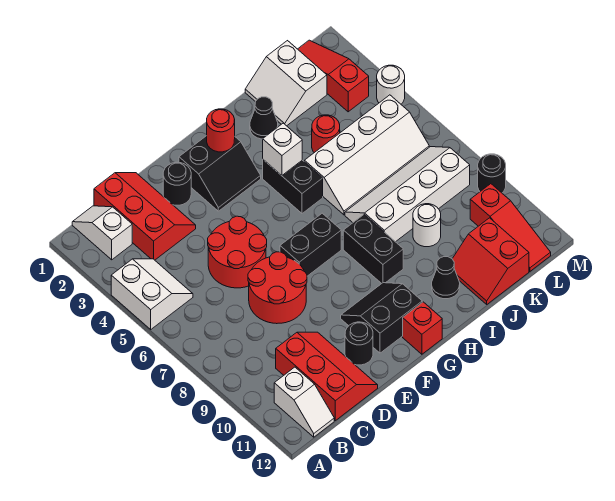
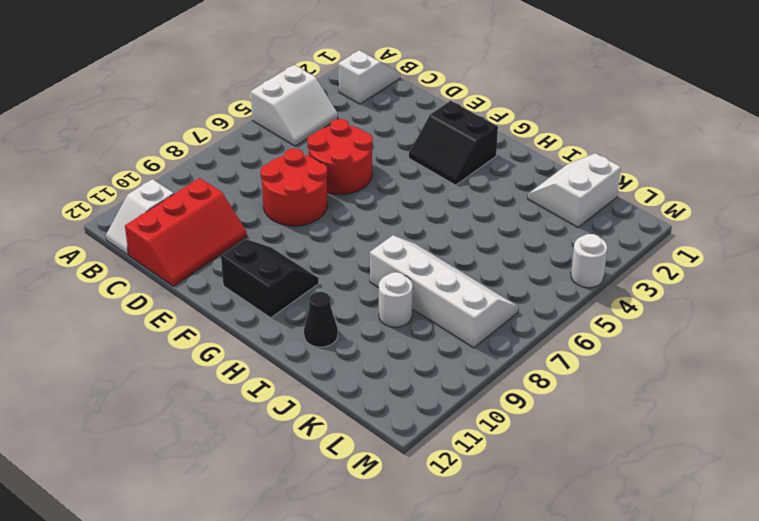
none -> red 2x3 slope [94,173,196,260]
none -> black 1x1 round brick [163,162,191,205]
none -> black 1x1 round brick [345,322,373,365]

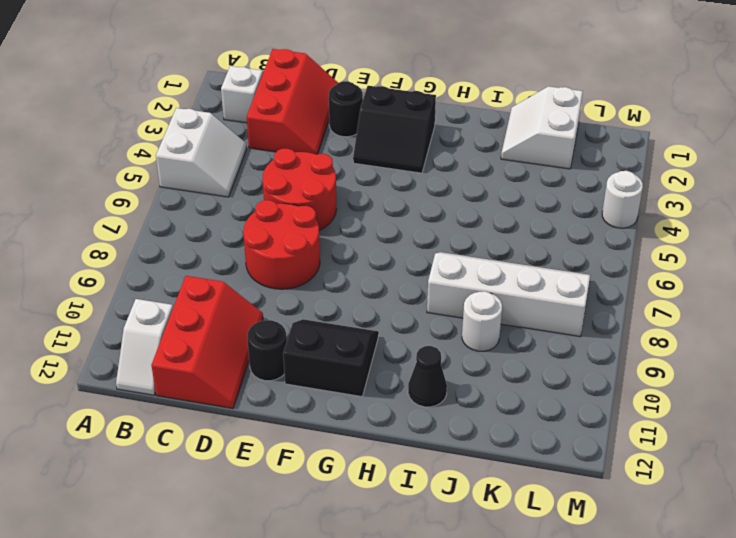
none -> black 1x2 brick [280,213,341,276]
none -> red 1x1 brick [403,302,442,354]
none -> black 1x2 brick [263,160,323,213]

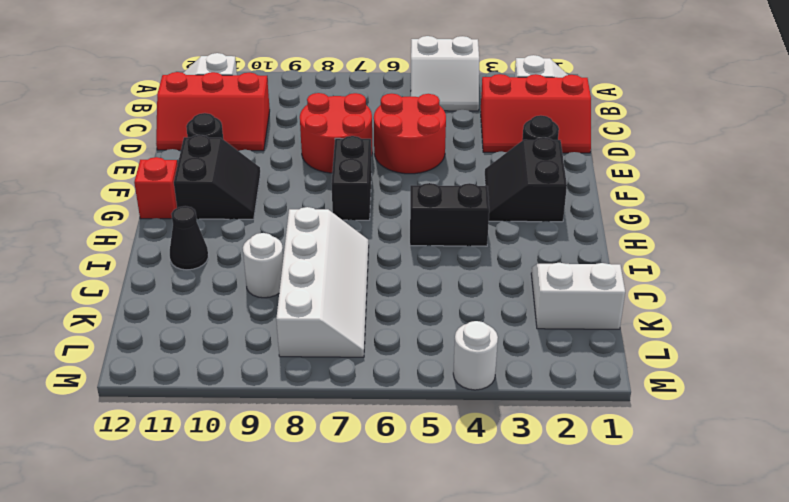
none -> black 1x2 brick [343,215,403,284]
none -> black 1x1 cone [250,97,278,139]
none -> white 2x4 slope [304,95,429,215]

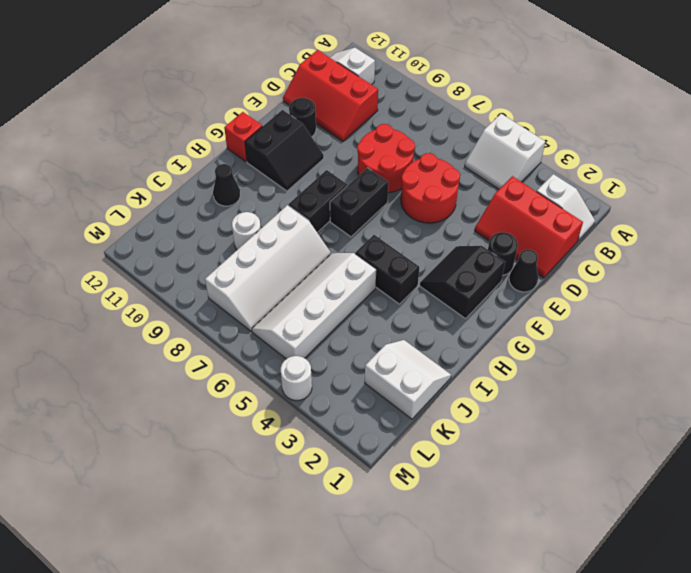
black 1x1 cone [509,249,538,292] -> black 1x1 cone moved to [250,97,278,139]
black 1x2 brick [288,170,347,233] -> black 1x2 brick turned to [343,215,403,284]
none -> red 1x1 round brick [312,115,340,153]
none -> red 2x2 slope [452,218,529,304]
none -> red 1x3 slope [298,40,369,112]

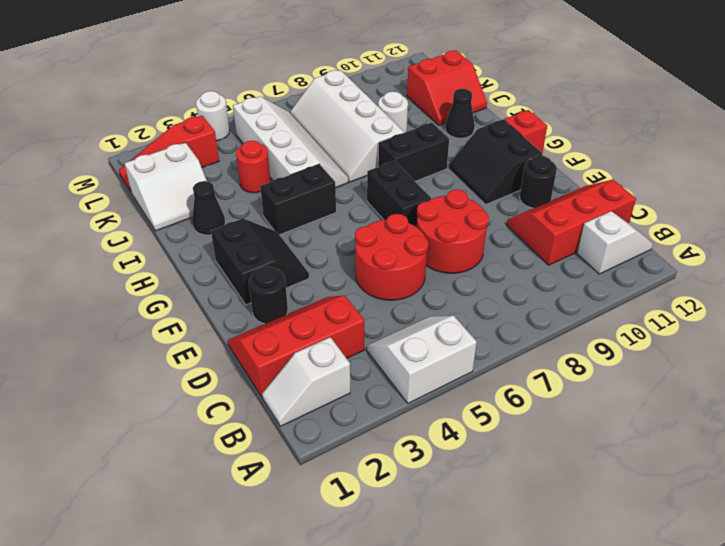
none -> red 1x3 slope [470,184,551,271]
none -> black 1x1 round brick [478,154,506,193]
none -> red 1x1 round brick [207,109,235,152]

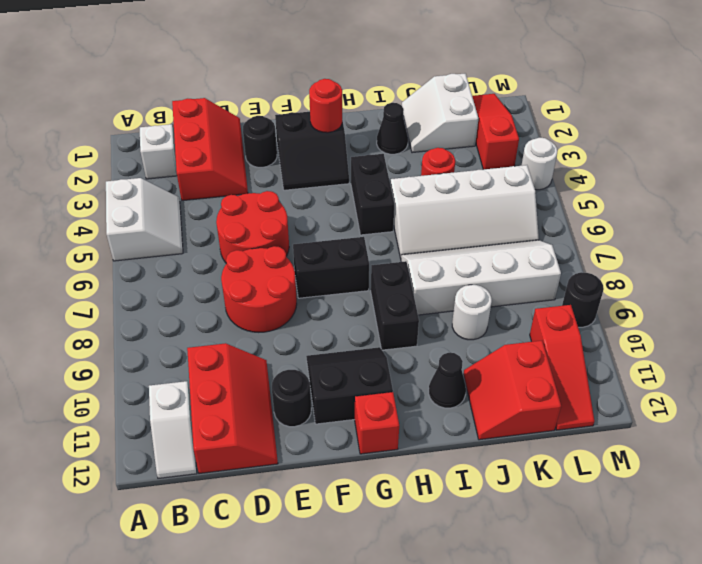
none -> white 1x1 brick [263,123,302,175]

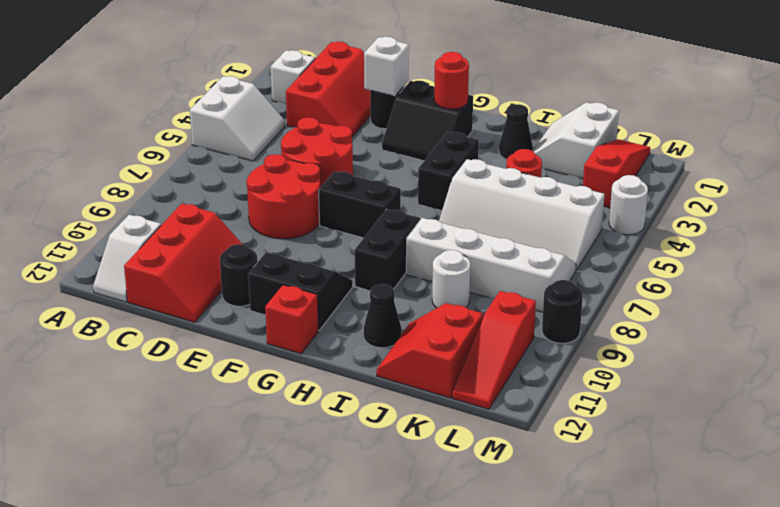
white 1x1 brick [364,37,409,96] -> white 1x1 brick moved to [263,123,302,175]

